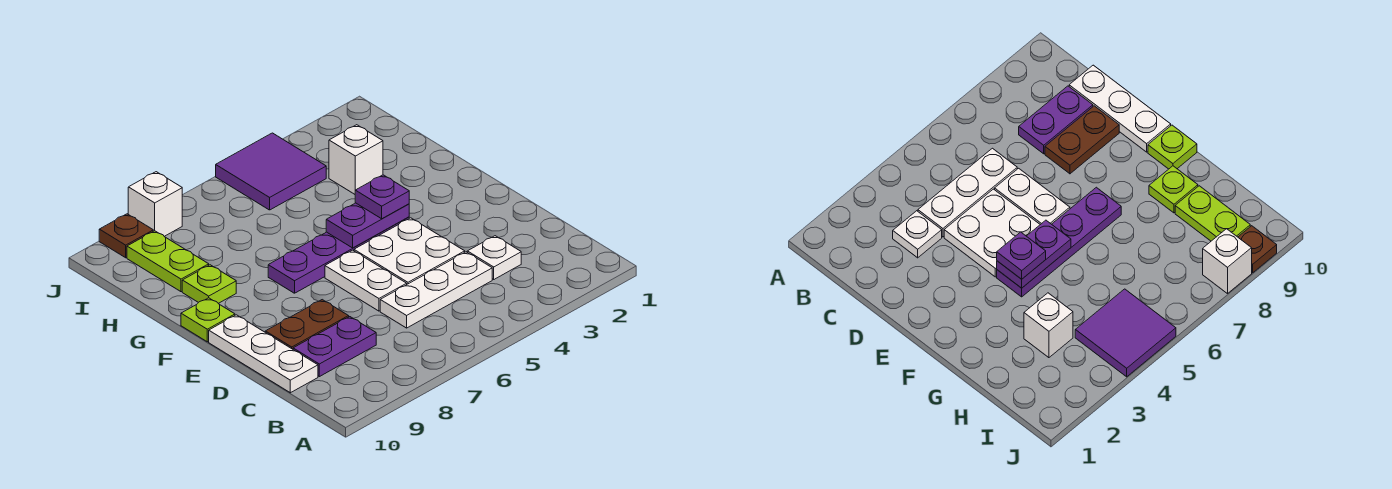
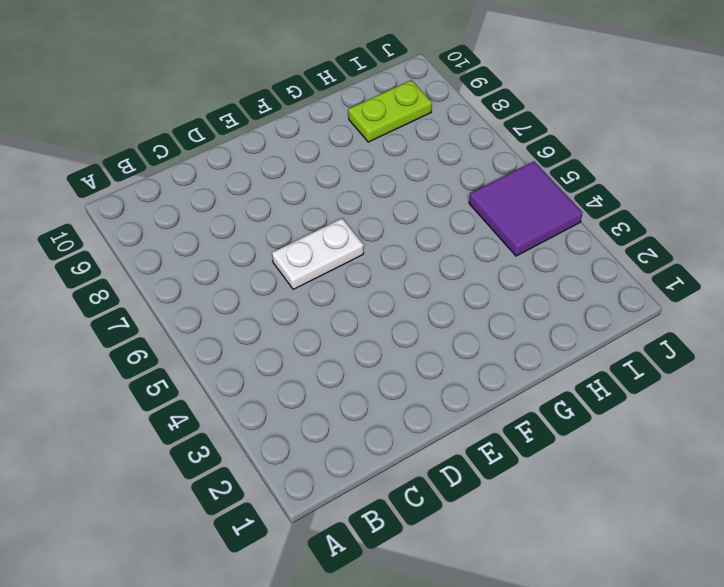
none -> white 1x1 plate [467,236,521,279]
none -> white 1x3 plate [380,252,492,328]
none -> purple 1x2 plate [293,317,376,377]

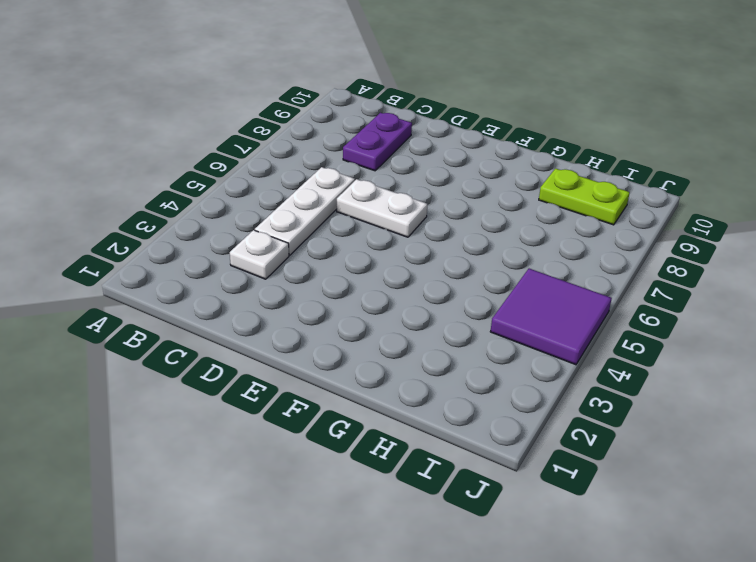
none -> white 1x3 plate [209,315,318,393]
none -> white 2x2 plate [354,218,465,284]
none -> brown 1x2 plate [265,300,349,349]

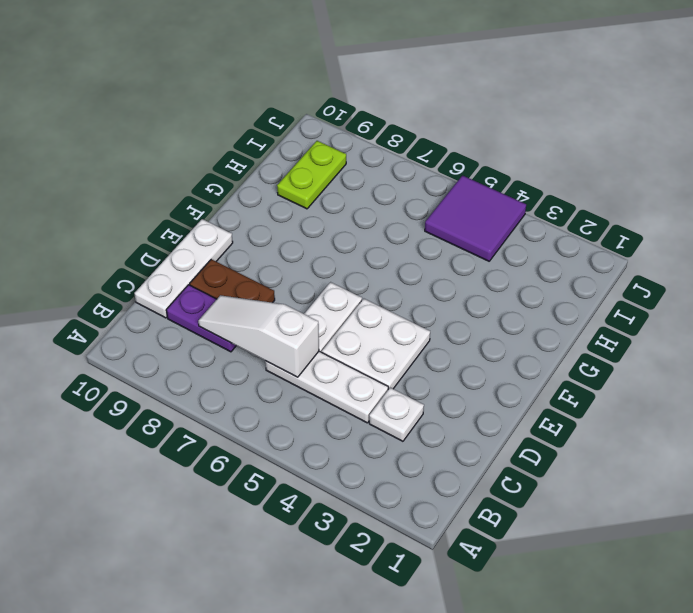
white 1x3 slope [198,295,319,377] -> none
none -> purple 1x4 plate [268,217,409,293]
none -> lime 1x1 plate [181,298,235,342]
none -> lime 1x1 plate [182,265,236,303]

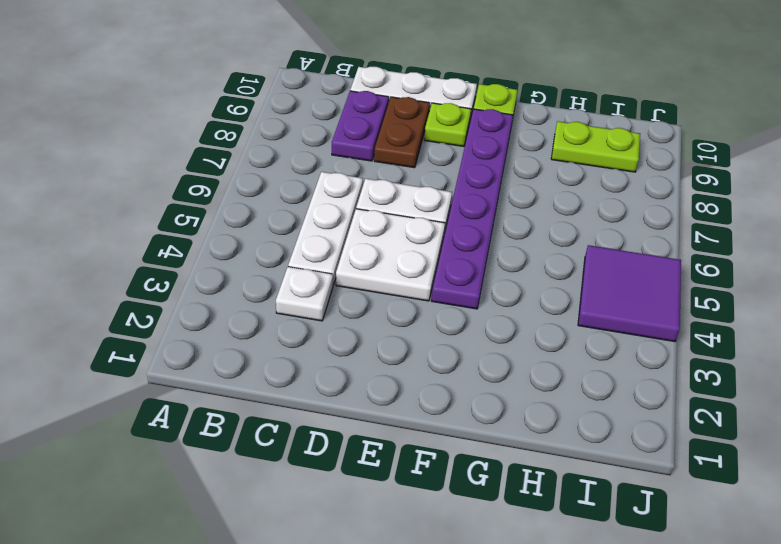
lime 1x1 plate [424,103,471,146] -> lime 1x1 plate moved to [182,265,236,303]
purple 1x6 plate [431,109,513,309] -> purple 1x4 plate [268,217,409,293]
none -> white 1x1 brick [329,125,383,194]
none -> white 1x1 brick [128,172,182,236]
none -> brown 1x1 plate [99,214,153,258]

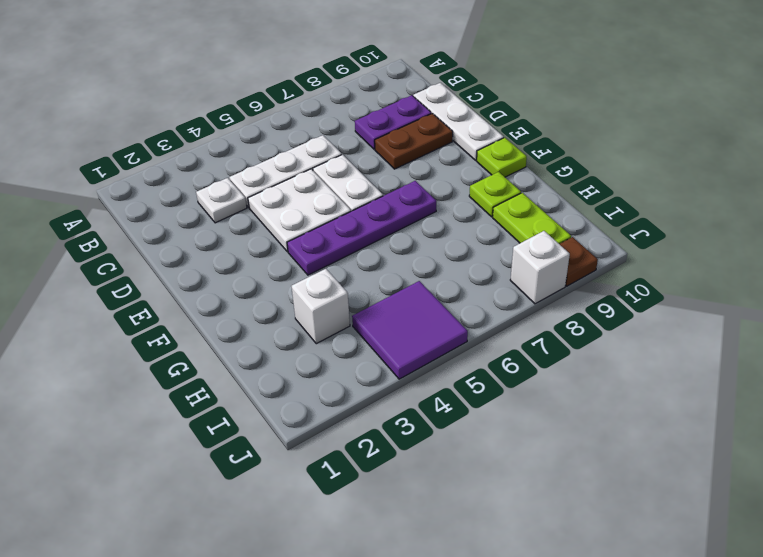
none -> purple 1x2 plate [326,203,409,248]
none -> purple 1x1 plate [355,175,409,219]

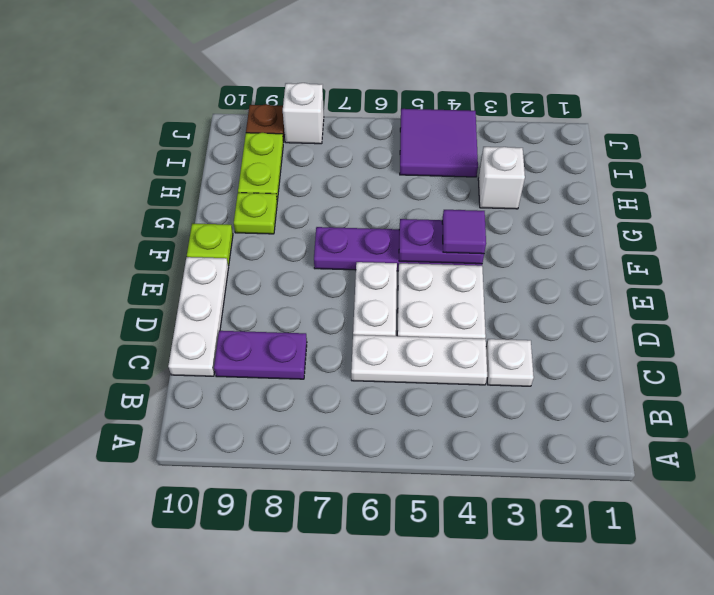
purple 1x1 tile [442,210,486,254] -> purple 1x1 plate [355,175,409,219]
none -> brown 1x2 plate [265,300,349,349]

